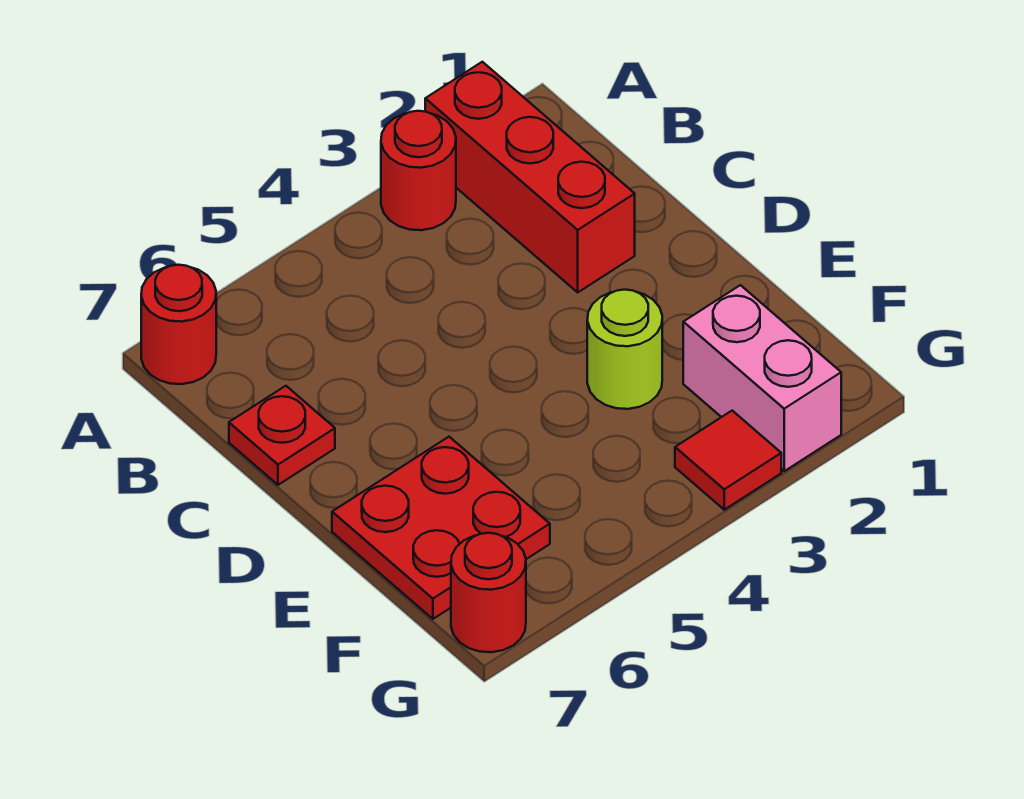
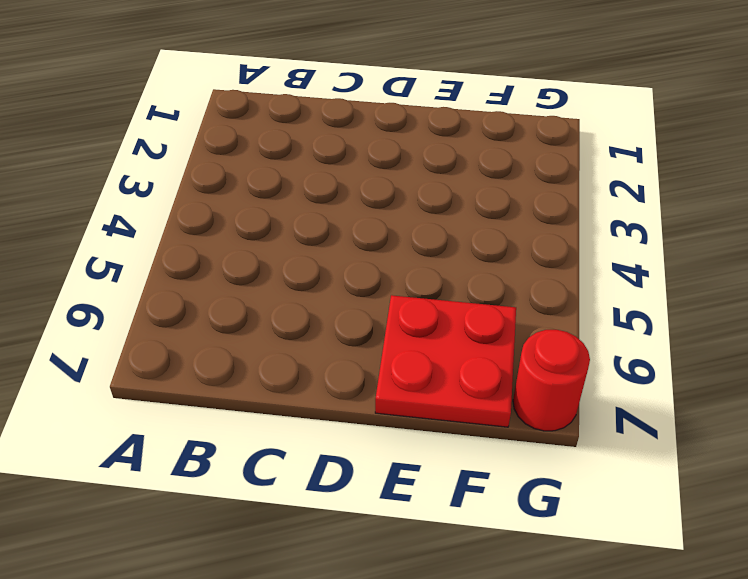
none -> red 1x3 brick [425,62,635,292]
none -> red 1x1 round brick [381,111,456,230]

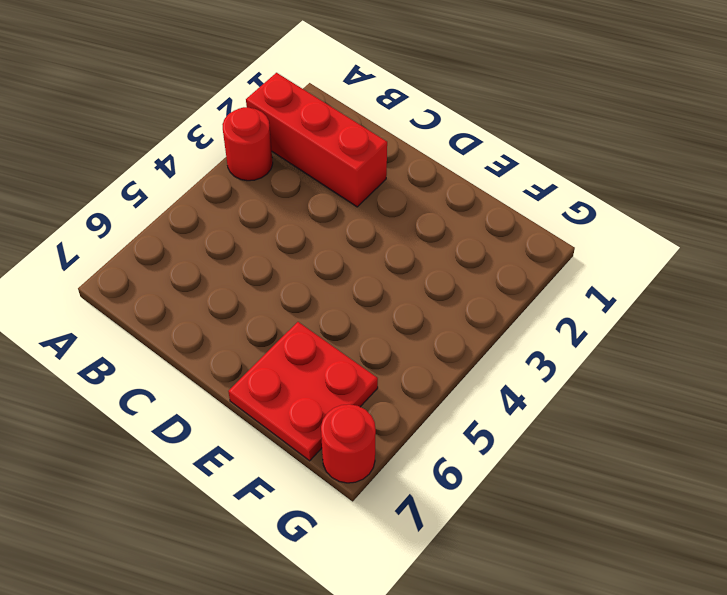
none -> red 1x1 round brick [141,265,216,384]
none -> red 1x1 plate [229,386,335,485]

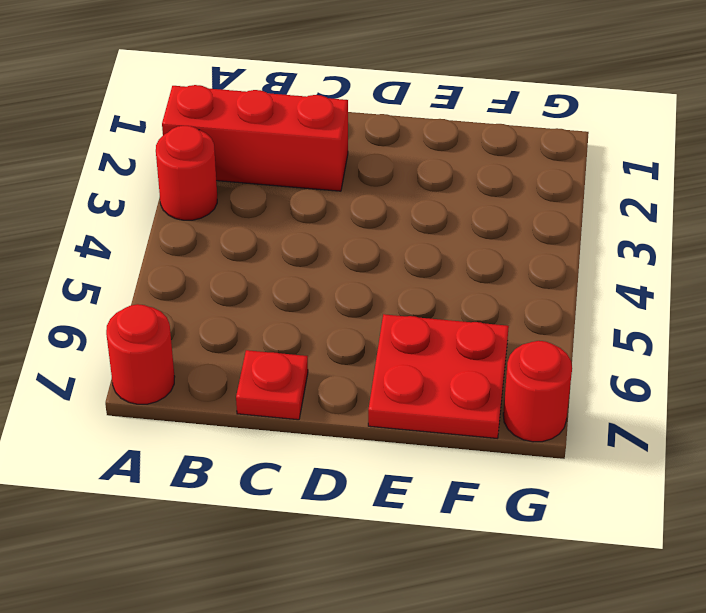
none -> lime 1x1 round brick [587,290,662,409]
none -> pink 1x2 brick [683,285,841,471]

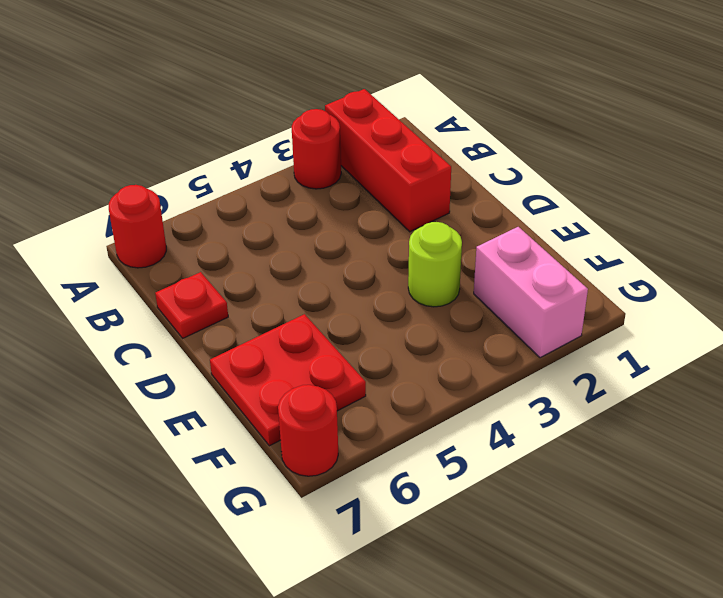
none -> red 1x1 tile [675,411,781,510]

